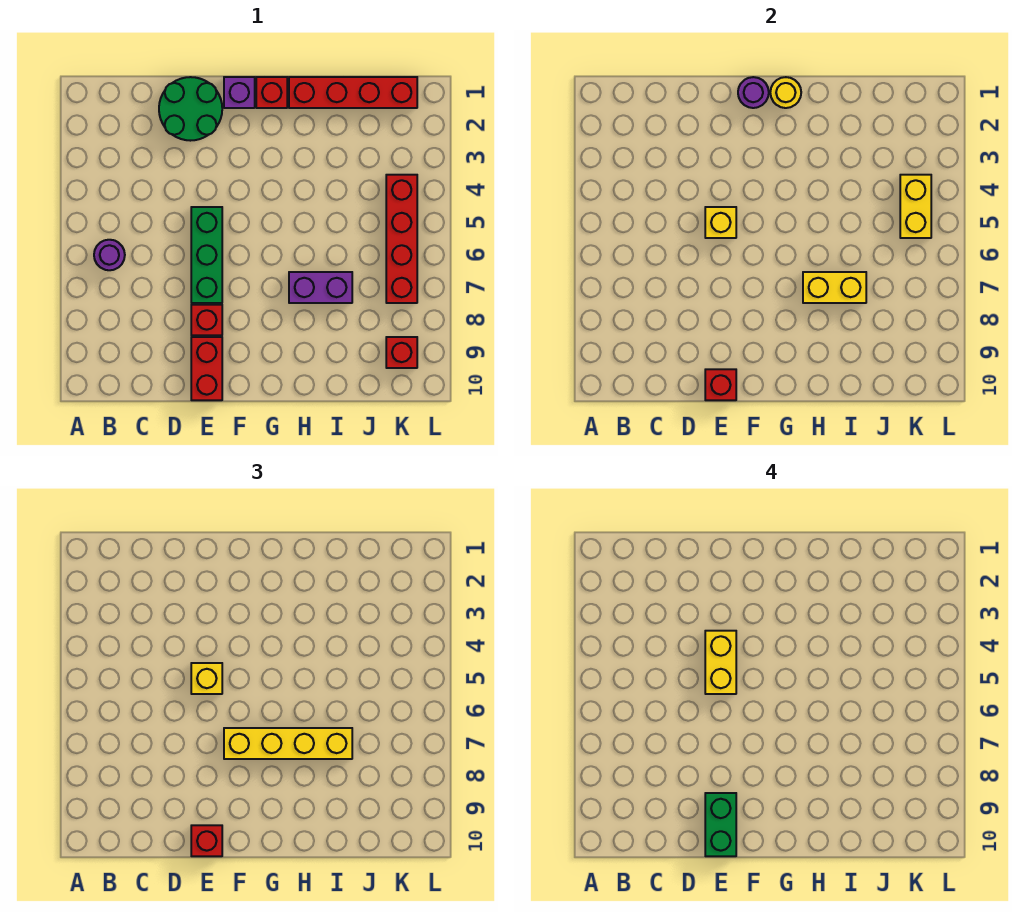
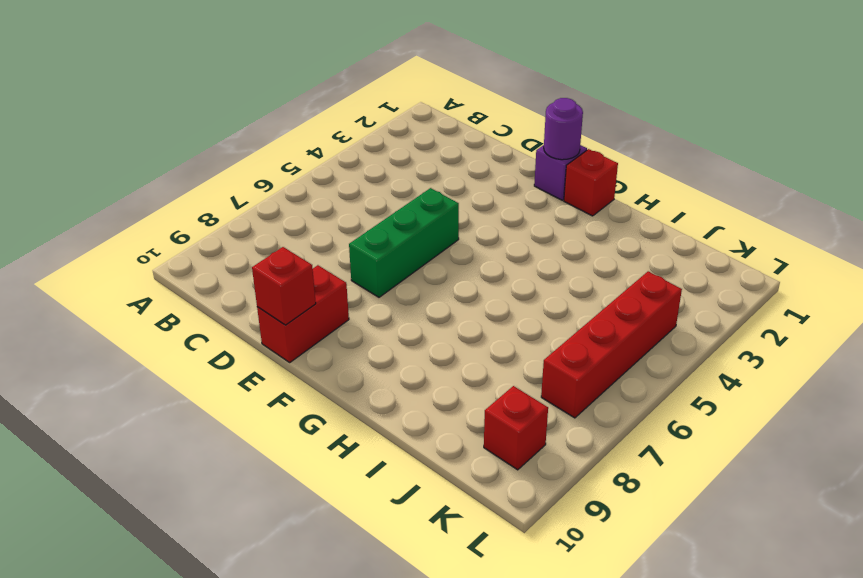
none -> purple 1x1 round brick [94,240,125,270]
none -> green 2x2 round brick [159,77,222,141]
none -> red 1x1 brick [191,305,222,335]

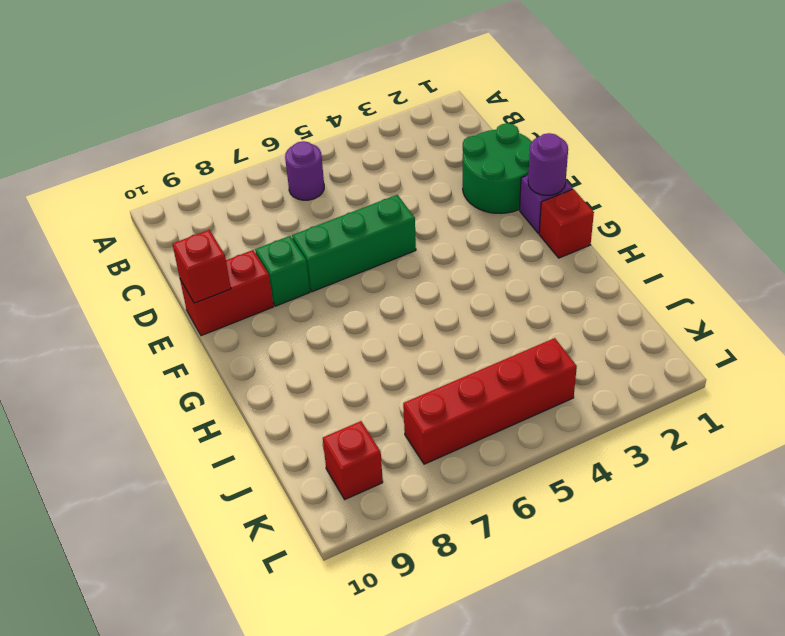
green 1x1 brick [255,236,310,306] -> red 1x1 brick [191,305,222,335]
none -> red 1x4 brick [289,77,417,108]
none -> purple 1x2 brick [289,272,352,303]
none -> yellow 1x1 brick [705,207,736,238]

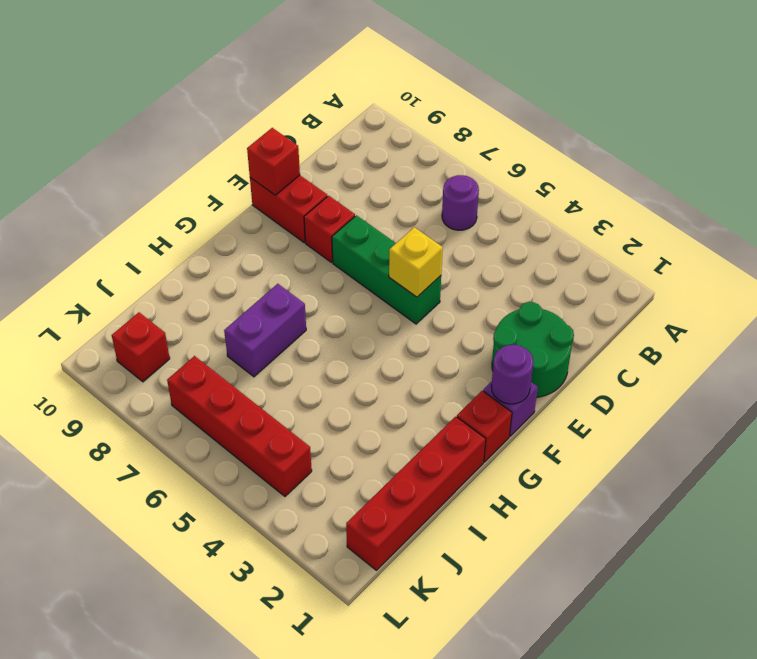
none -> yellow 1x1 round brick [770,77,801,108]
none -> yellow 1x2 brick [803,272,866,303]
none -> yellow 1x2 brick [900,175,931,238]

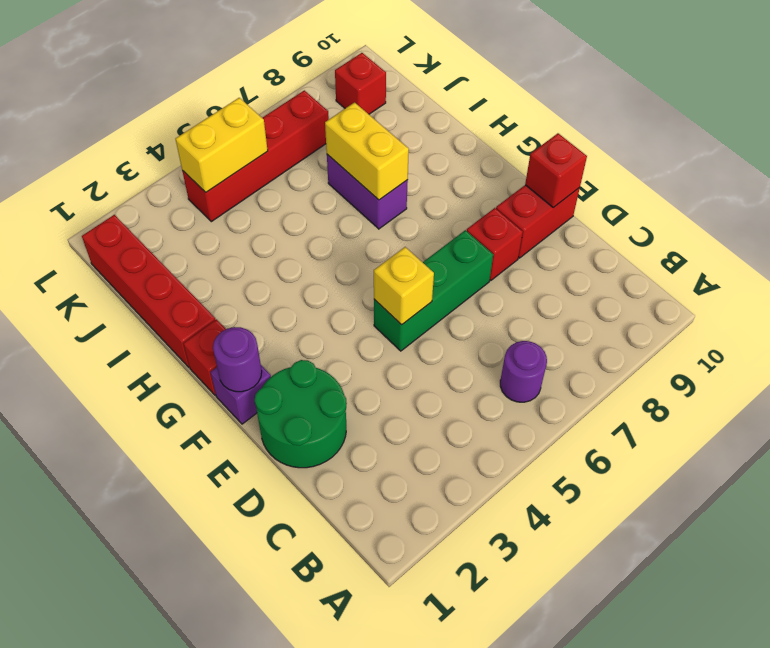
none -> yellow 1x1 round brick [770,77,801,108]
none -> yellow 1x1 brick [191,663,222,694]
none -> red 1x1 brick [191,825,222,856]

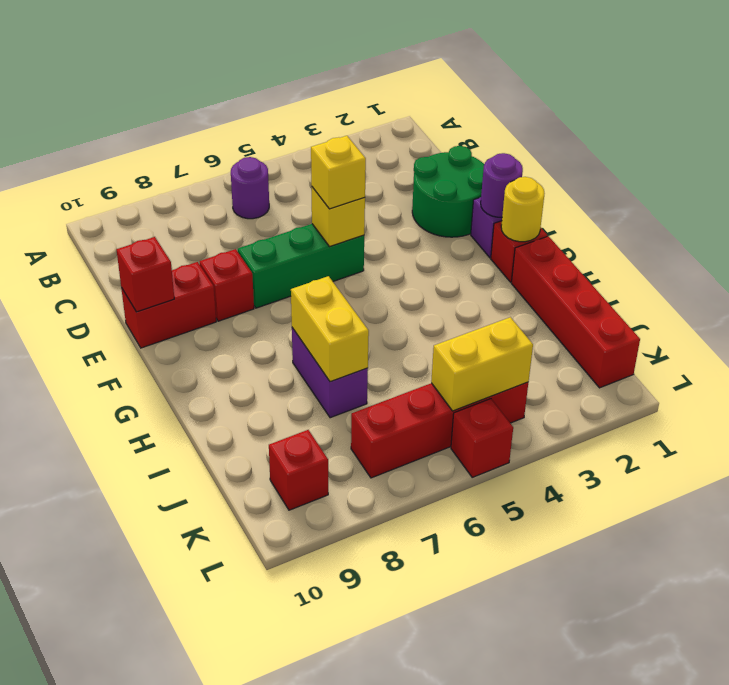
red 1x1 brick [451,399,513,477] -> red 1x1 brick moved to [191,825,222,856]
none -> yellow 1x4 brick [224,728,352,759]
none -> yellow 1x2 brick [705,631,736,694]
none -> green 1x2 brick [705,793,736,856]

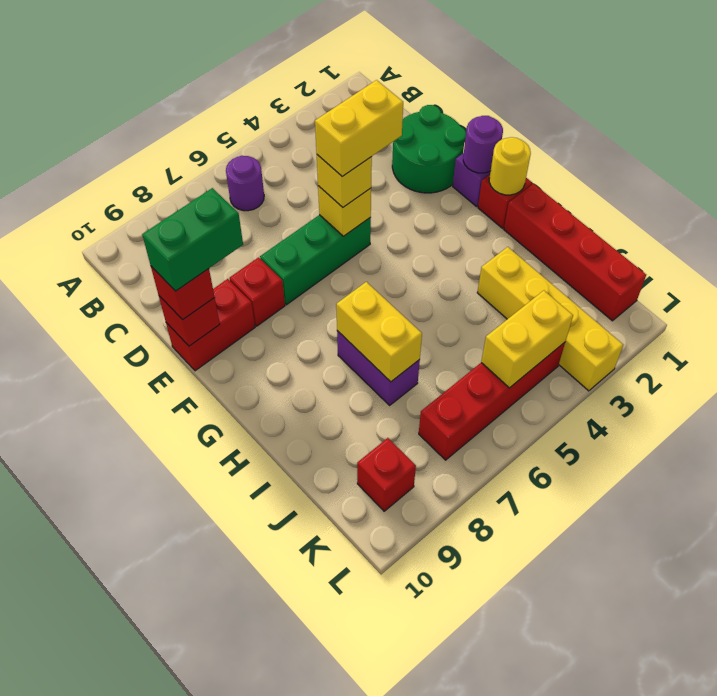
yellow 1x4 brick [477,247,623,391] -> yellow 1x4 brick moved to [224,728,352,759]

